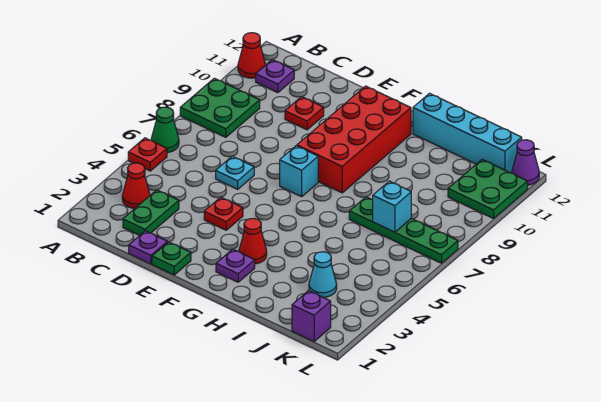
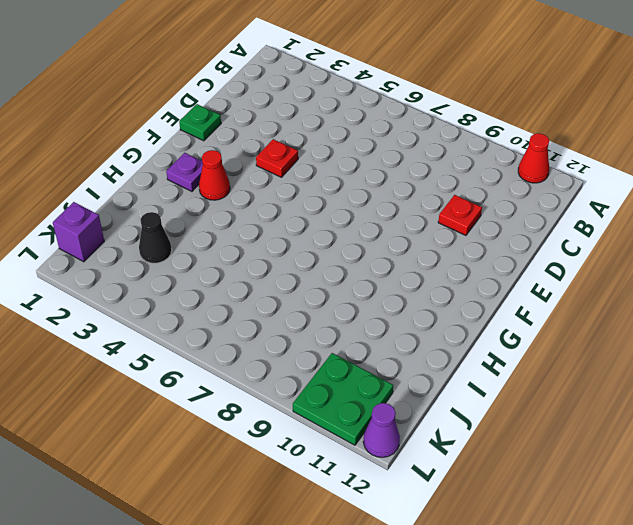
black 1x1 cone [139,212,172,263] -> cyan 1x1 cone [309,252,337,297]
none -> red 1x1 plate [128,138,167,171]
none -> green 1x1 cone [151,107,179,153]
none -> green 2x2 plate [180,78,260,137]

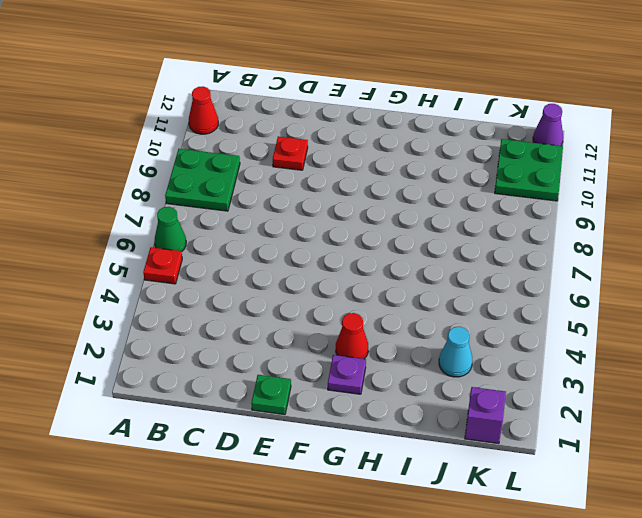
none -> red 1x1 cone [122,163,150,208]
none -> purple 1x1 plate [256,60,294,93]
none -> green 1x2 plate [123,190,179,236]

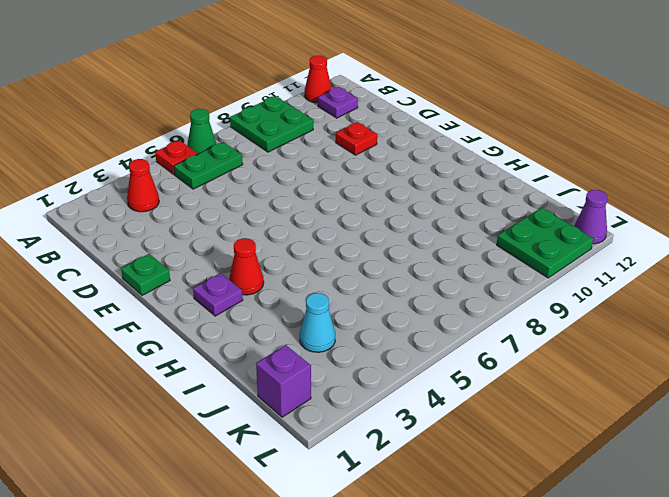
green 1x2 plate [174,142,243,189] -> green 1x2 plate moved to [123,190,179,236]
none -> purple 1x1 plate [129,231,168,264]
none -> cyan 1x1 plate [216,156,254,189]
none -> red 1x1 plate [204,197,243,230]

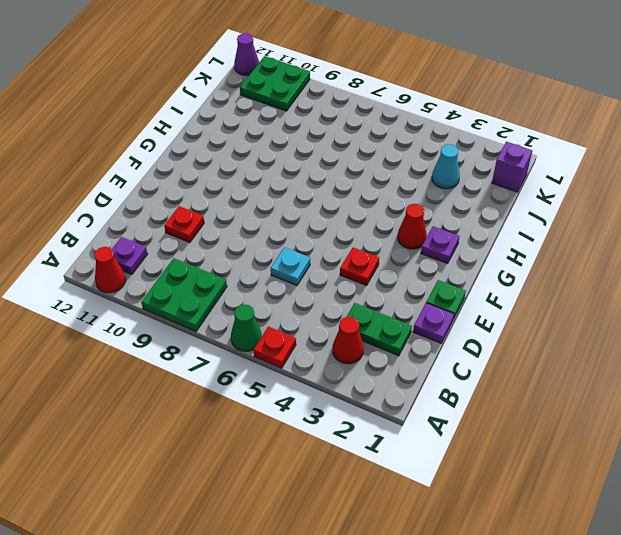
none -> cyan 1x1 brick [280,146,318,197]
none -> red 2x4 brick [297,86,411,193]
none -> cyan 1x4 brick [413,93,522,173]

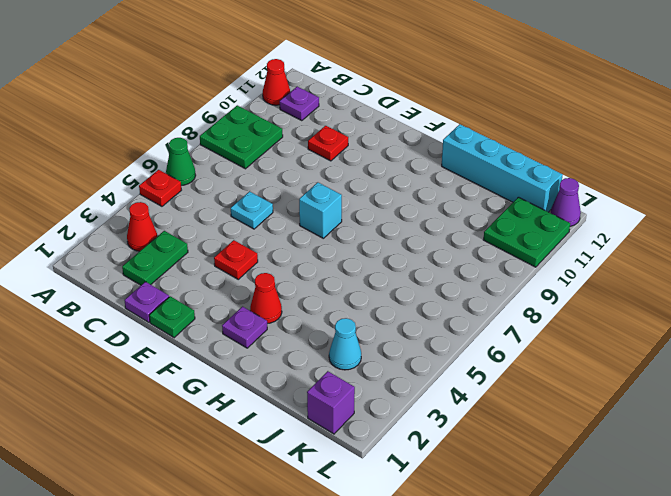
none -> red 2x4 brick [297,86,411,193]
none -> green 1x4 plate [349,197,458,263]
none -> cyan 1x1 brick [373,181,411,232]

